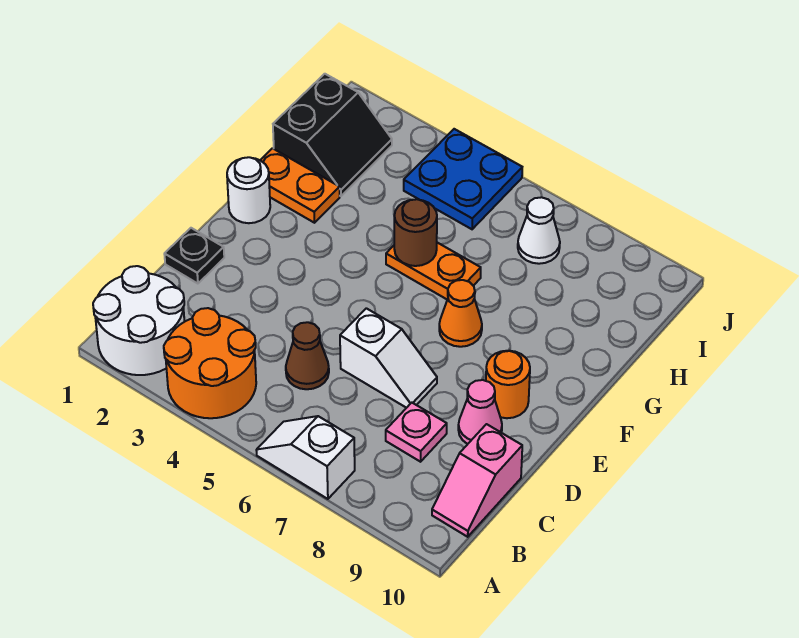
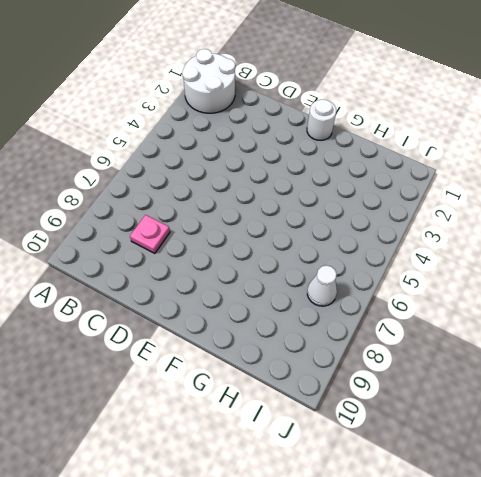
none -> orange 2x2 round brick [164,308,256,418]
none -> white 1x2 slope [256,416,355,499]
none -> pink 1x2 slope [432,424,522,537]

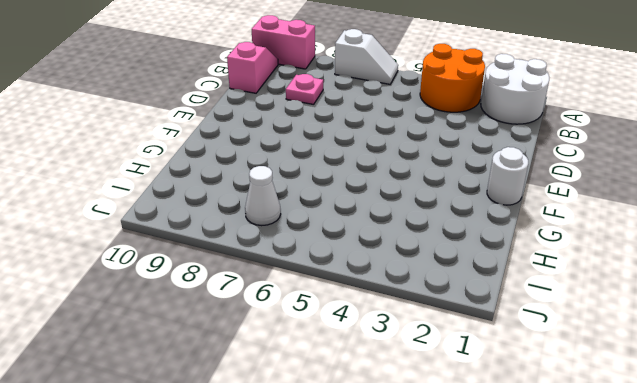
pink 1x2 brick [252,15,315,69] -> none
none -> brown 1x1 cone [286,322,329,389]
none -> black 1x1 plate [164,228,224,284]
none -> white 1x2 slope [340,308,437,408]

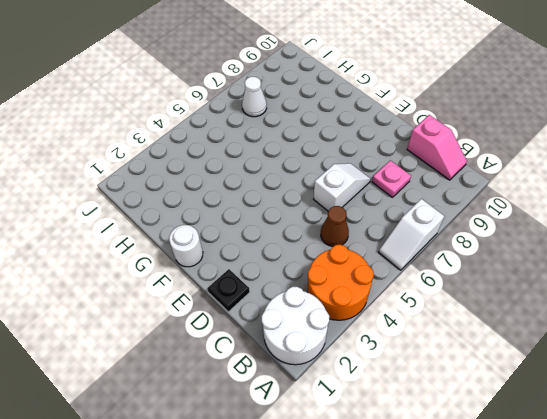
none -> pink 1x1 cone [458,380,502,444]
none -> orange 1x1 round brick [486,351,530,418]
none -> orange 1x1 cone [439,280,482,347]

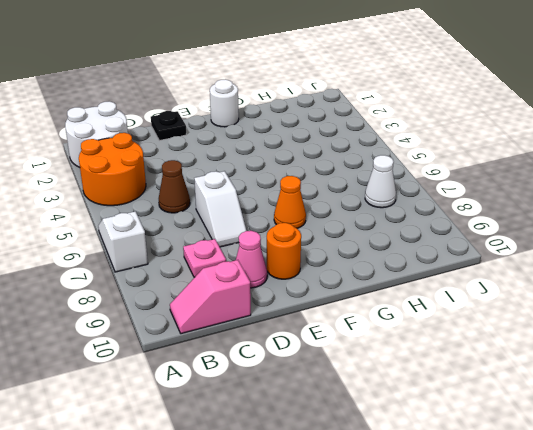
none -> orange 1x2 plate [260,148,340,223]
none -> orange 1x2 plate [386,243,481,299]
none -> black 2x2 slope [273,74,392,196]

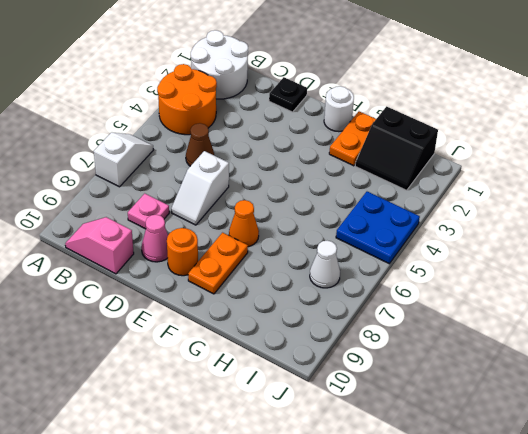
orange 1x2 plate [188,233,248,294] -> orange 1x2 plate moved to [386,243,481,299]
none -> brown 1x1 round brick [394,199,437,266]

